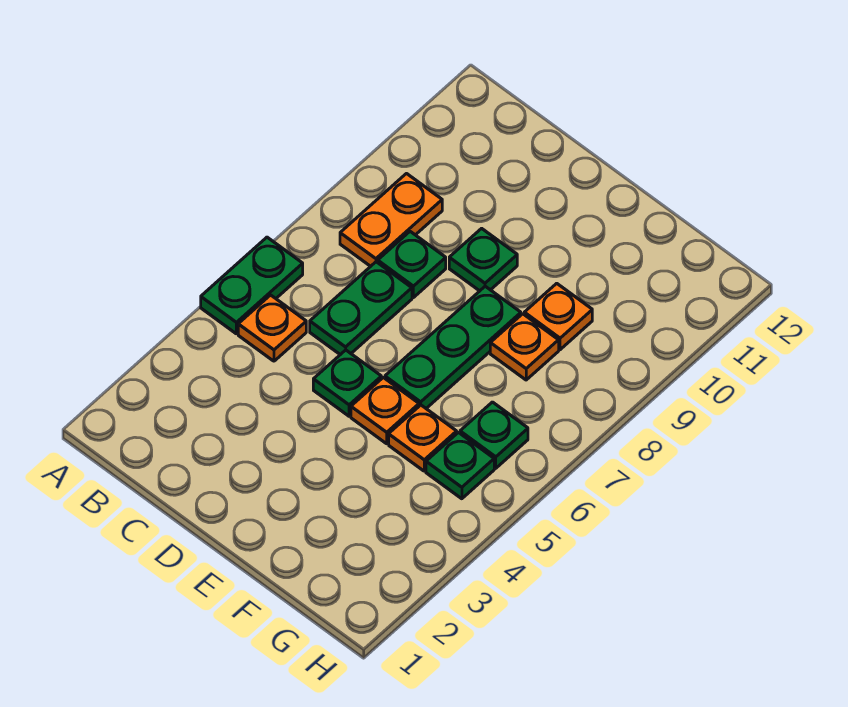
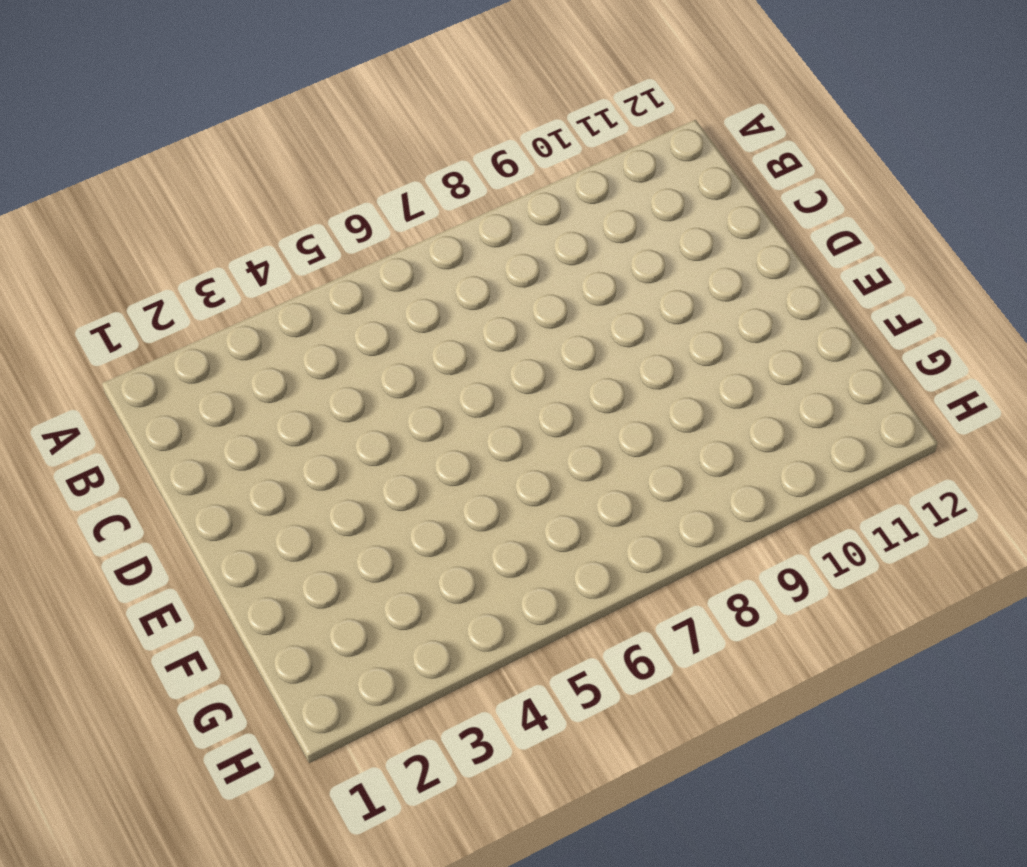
none -> green 1x2 plate [201,237,303,334]
none -> orange 1x1 plate [238,295,306,361]
none -> orange 1x2 plate [340,174,442,266]

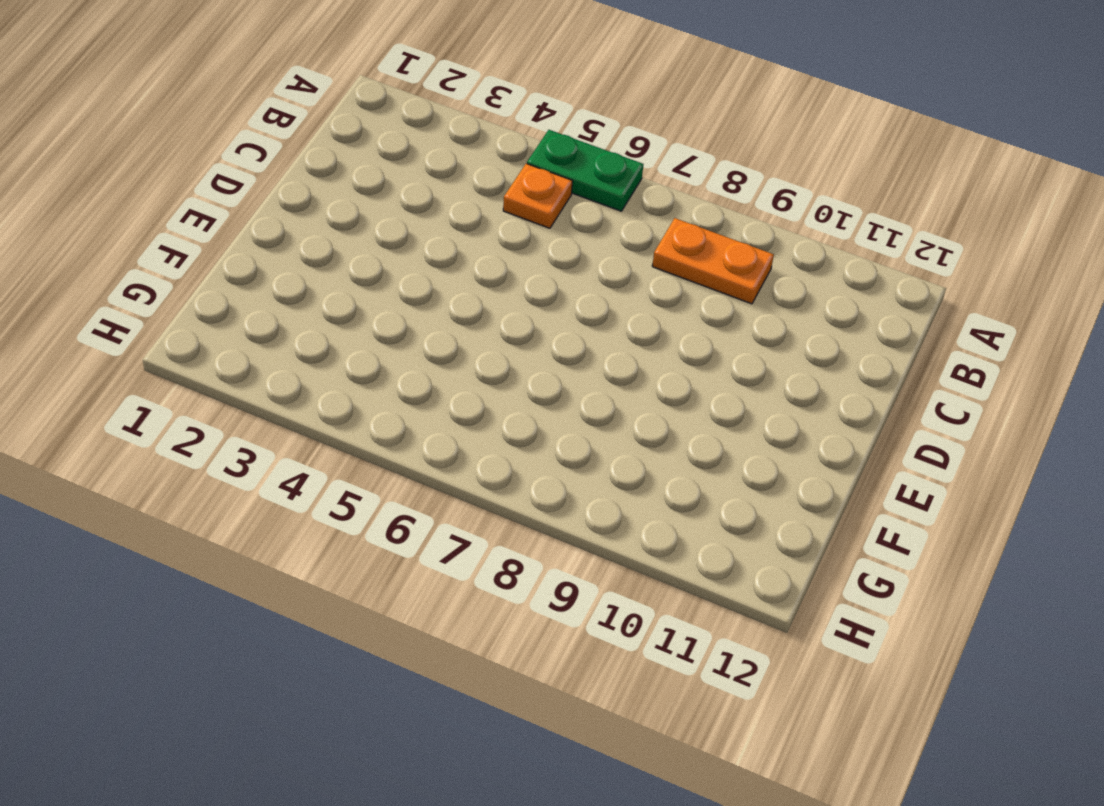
none -> green 1x2 plate [310,262,412,355]
none -> green 1x1 plate [378,232,446,298]
none -> green 1x1 plate [313,350,381,416]

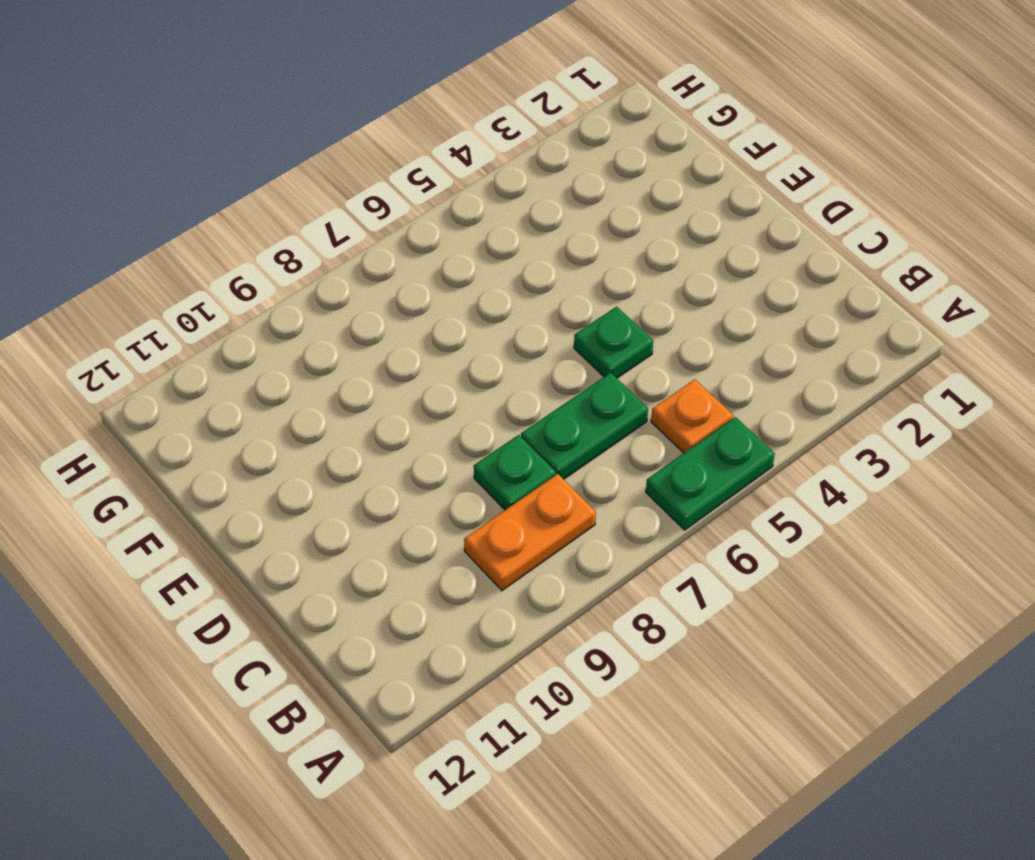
none -> green 1x1 plate [449,228,517,291]
none -> orange 1x1 plate [351,377,419,444]
none -> green 1x3 plate [385,286,521,408]

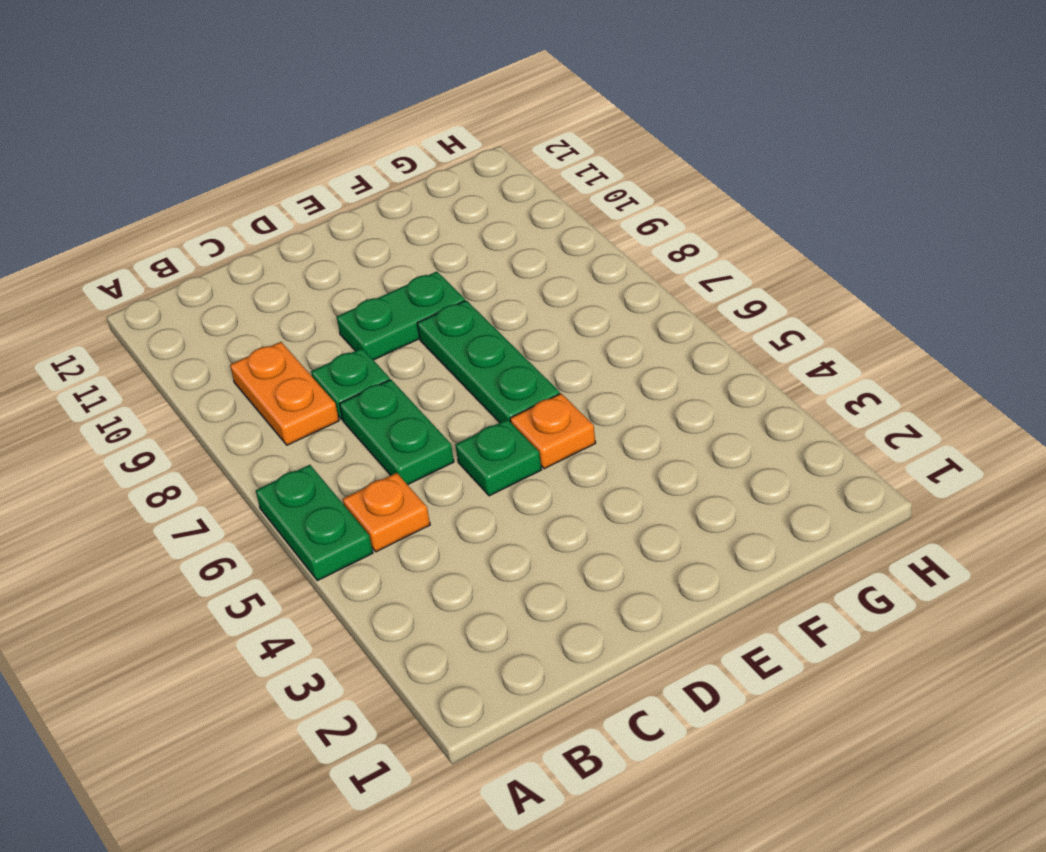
green 1x2 plate [337,272,465,360] -> green 1x1 plate [449,228,517,291]
none -> orange 1x1 plate [389,405,457,471]
none -> orange 1x1 plate [490,314,559,380]
none -> orange 1x1 plate [524,283,592,350]

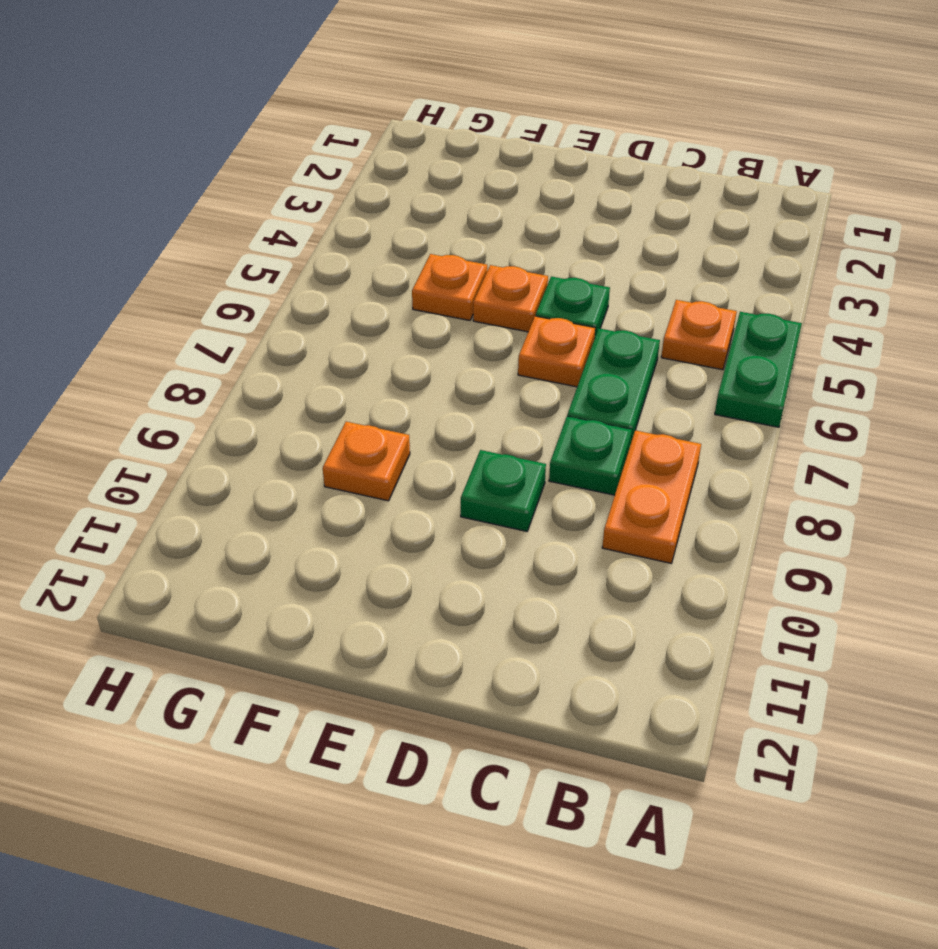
orange 1x1 plate [518,316,595,387] -> orange 1x1 plate moved to [490,314,559,380]
none -> green 1x3 plate [385,286,521,408]
none -> green 1x1 plate [426,433,494,499]
none -> green 1x1 plate [460,402,528,468]

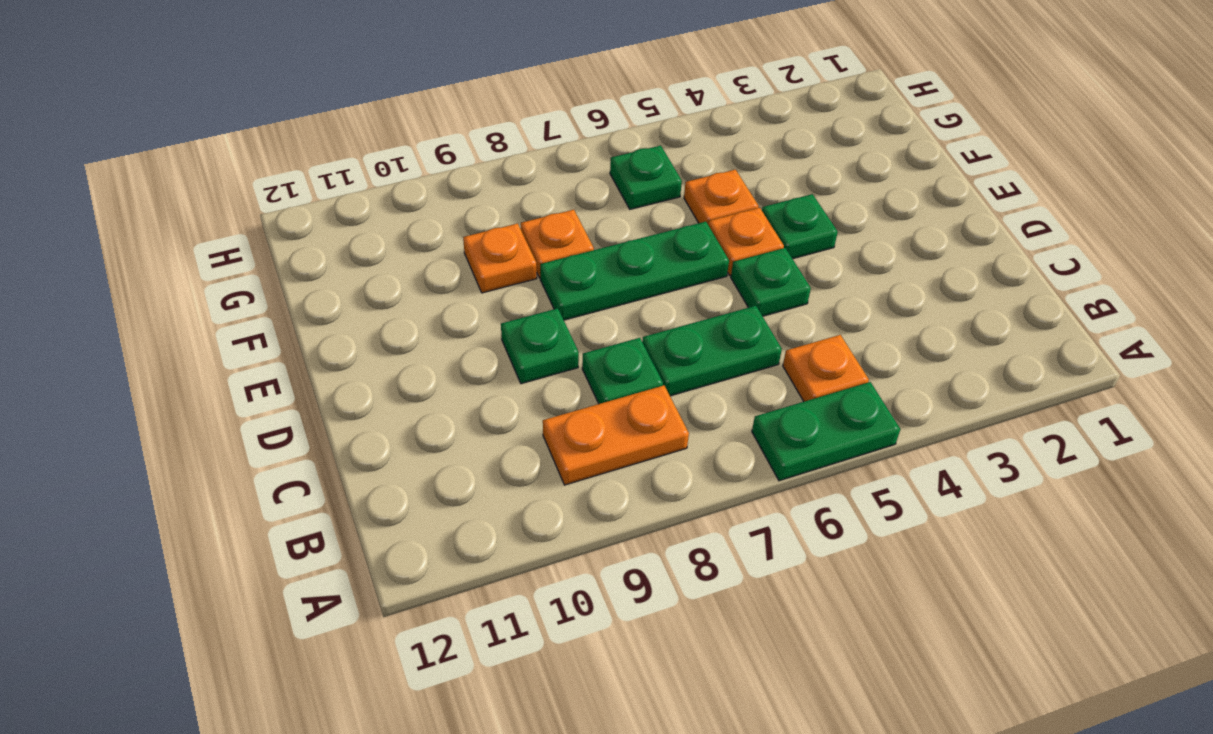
green 1x1 plate [762,194,838,259] -> green 1x1 plate moved to [426,433,494,499]

